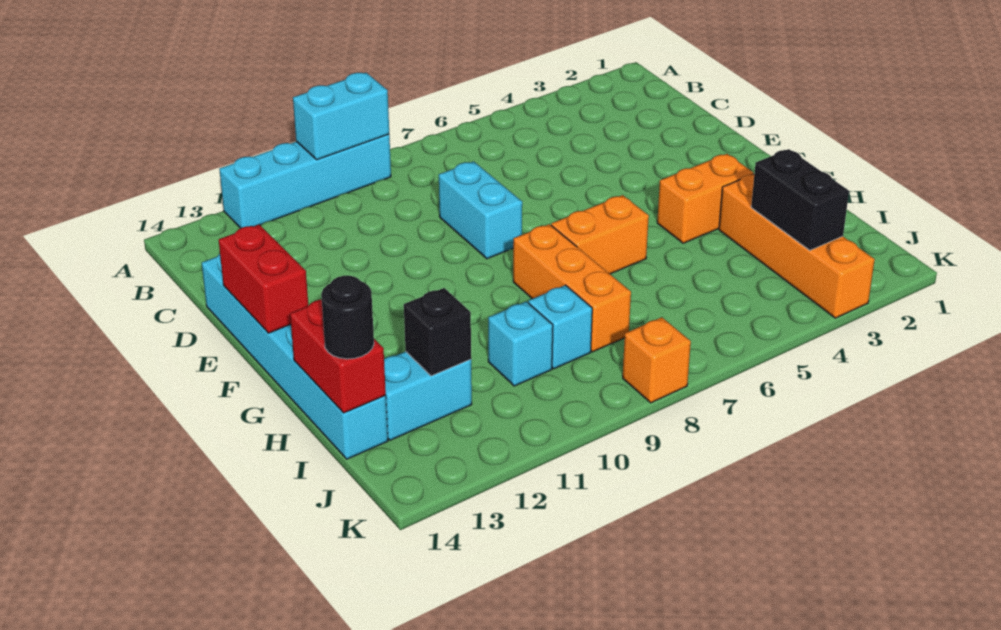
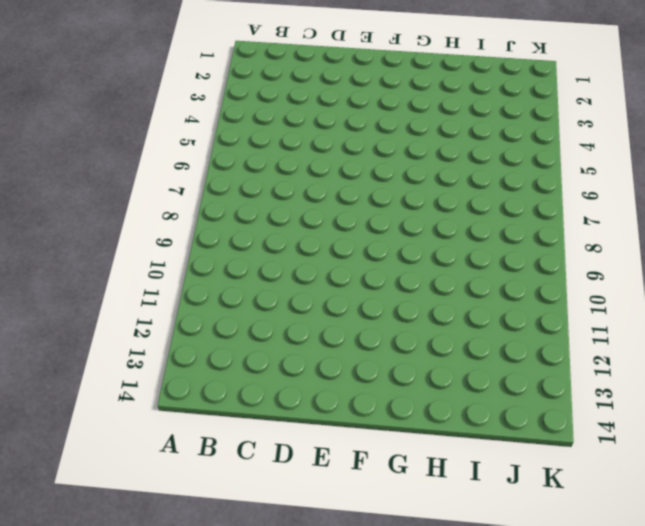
none -> cyan 1x4 brick [219,134,391,228]
none -> cyan 1x2 brick [439,161,522,259]
none -> cyan 1x6 brick [202,254,388,459]

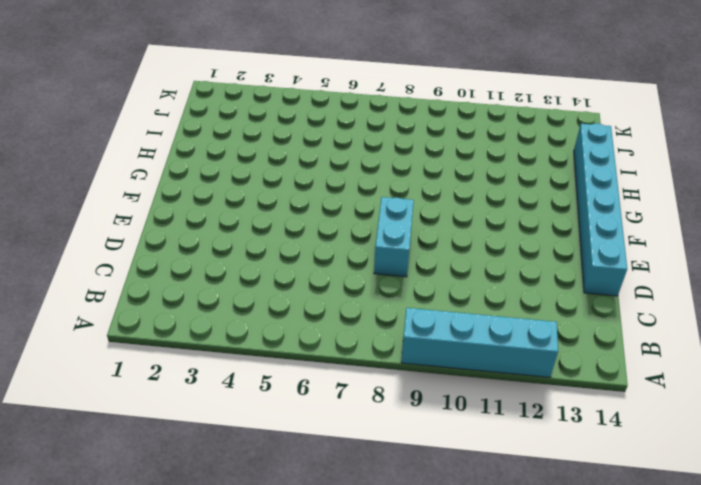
none -> orange 1x2 brick [657,154,754,243]
none -> orange 1x2 brick [551,195,649,274]
none -> orange 1x3 brick [513,224,631,352]

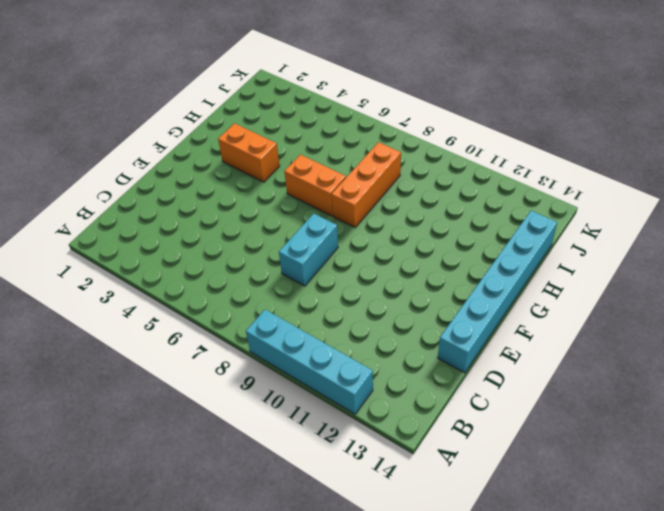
none -> orange 1x4 brick [719,174,875,318]
none -> cyan 1x1 brick [528,285,592,369]
none -> cyan 1x1 brick [488,301,553,386]

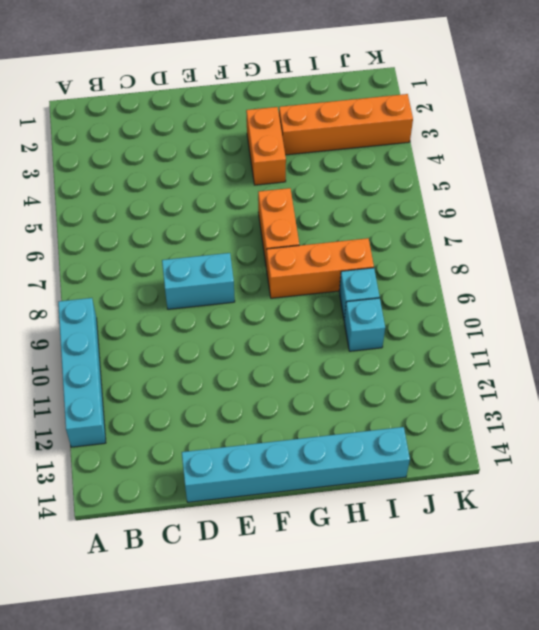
none -> cyan 1x2 brick [384,352,472,440]
none -> orange 1x1 brick [623,317,691,403]
none -> cyan 1x2 brick [293,73,389,160]

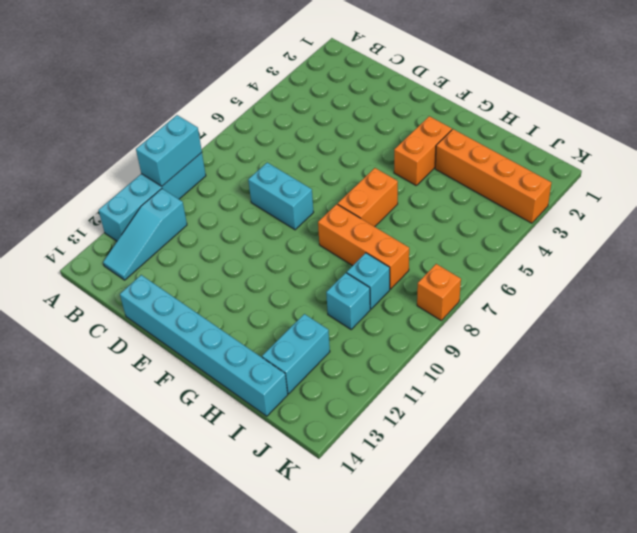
cyan 1x3 slope [103,189,187,280] -> none
none -> red 1x2 brick [219,225,308,333]
none -> red 1x2 brick [290,300,386,413]
none -> black 1x2 brick [751,149,849,250]

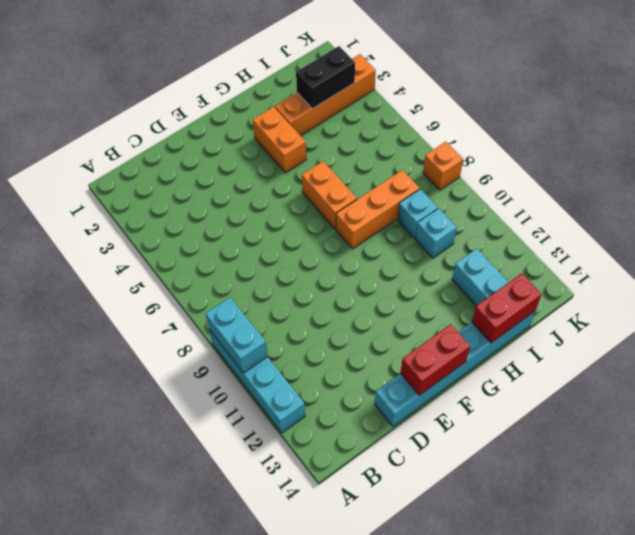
none -> cyan 1x2 brick [439,161,522,259]
none -> black 1x1 brick [404,288,471,376]
none -> black 1x1 round brick [321,276,374,359]

